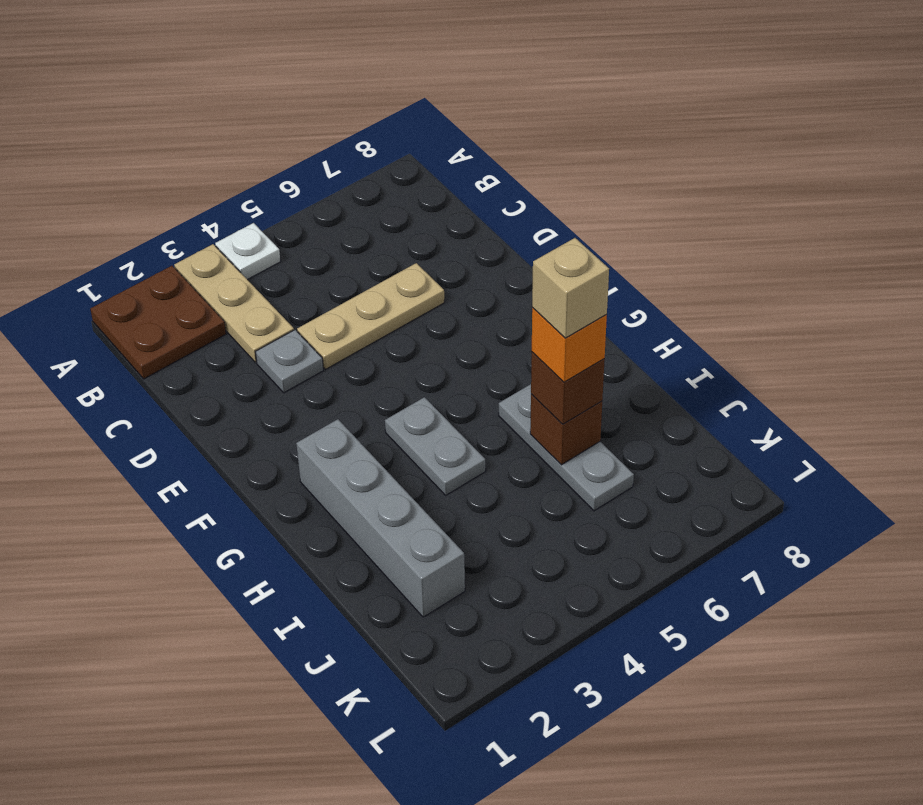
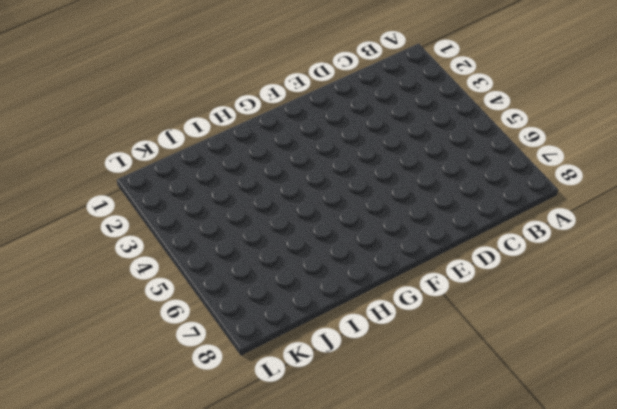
none -> brown 2x2 plate [90,266,226,379]
none -> tan 1x3 plate [174,244,294,362]
none -> white 1x1 plate [215,223,281,280]

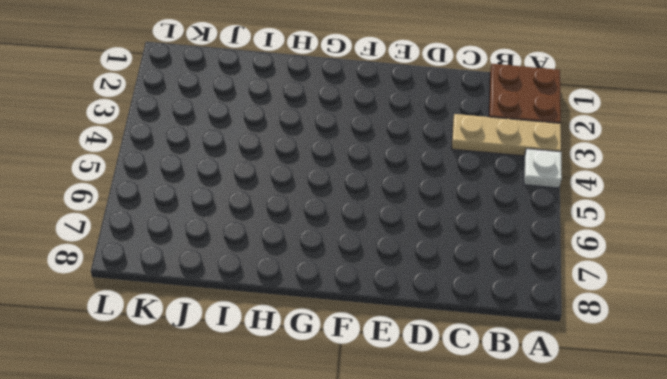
none -> grey 1x1 plate [255,330,323,393]
none -> tan 1x3 plate [297,263,444,369]
none -> grey 1x4 brick [296,419,465,617]

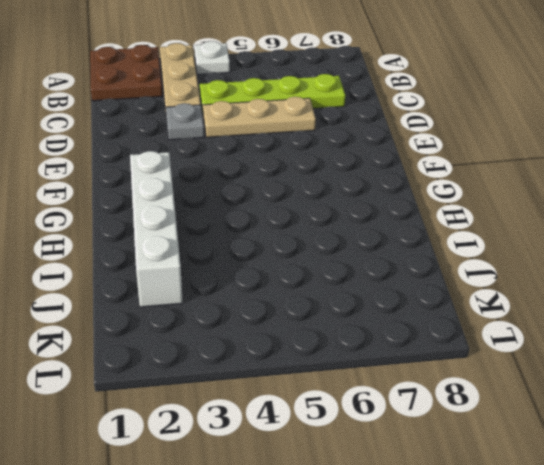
lime 1x4 plate [200,74,345,112] -> none
white 1x4 brick [130,151,183,307] -> grey 1x4 brick [296,419,465,617]
none -> grey 1x2 plate [385,397,486,495]
none -> grey 1x3 plate [499,384,634,511]
none -> brown 1x1 brick [530,394,602,465]

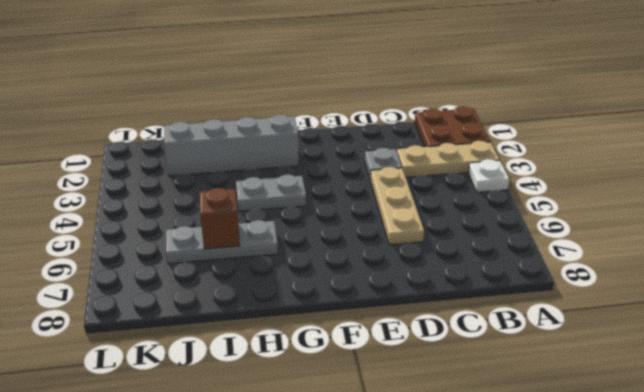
none -> brown 1x1 brick [531,352,605,424]
none -> orange 1x1 brick [532,308,607,382]
none -> tan 1x1 brick [532,238,609,338]

